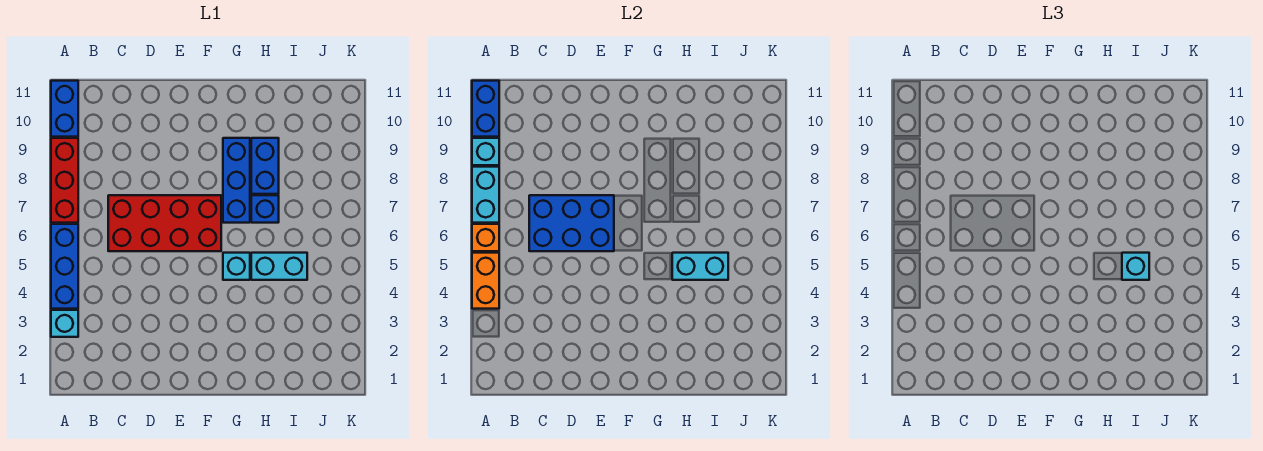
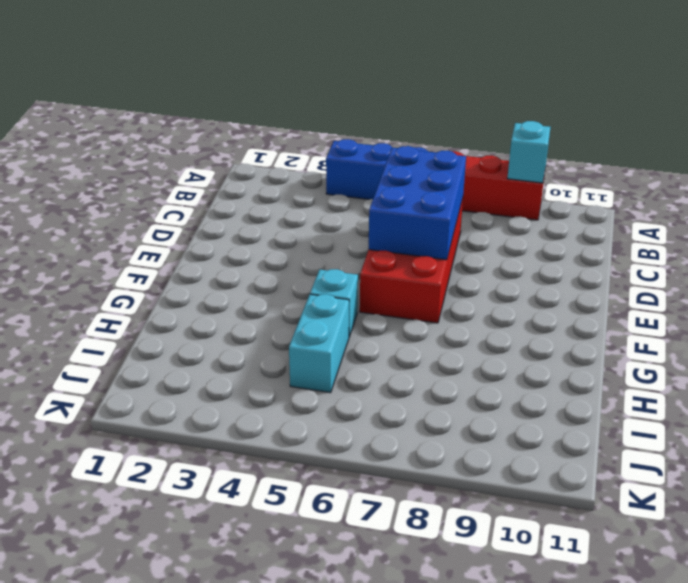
none -> cyan 1x1 brick [51,310,78,337]
none -> blue 1x2 brick [51,81,78,137]
none -> blue 1x3 brick [223,138,250,223]

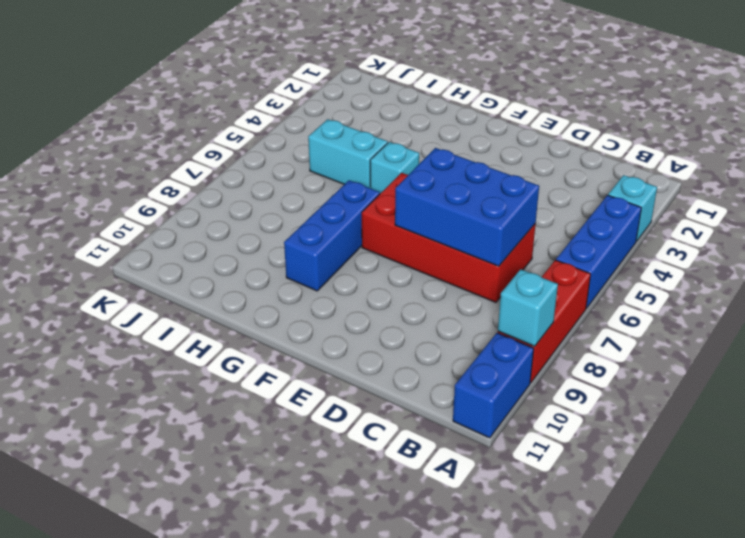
none -> blue 1x1 brick [251,195,279,223]
none -> blue 1x2 brick [251,138,279,194]
none -> orange 1x2 brick [472,253,499,309]

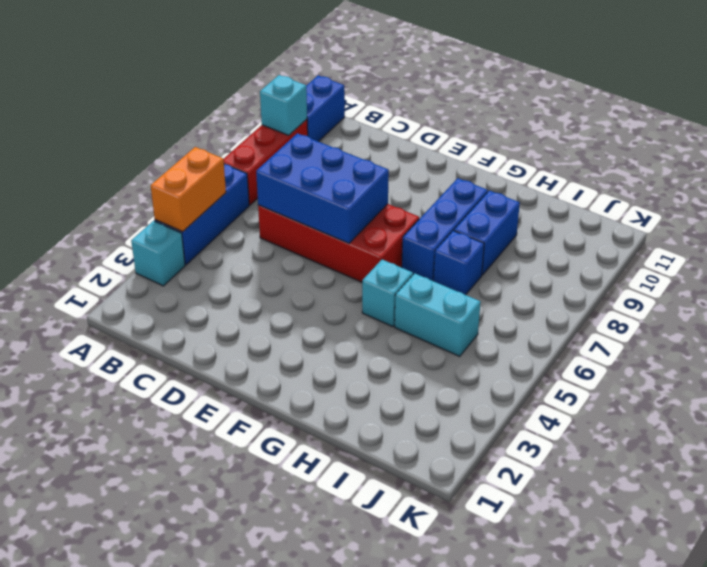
none -> orange 1x1 brick [472,224,499,251]
none -> cyan 1x2 brick [472,167,499,223]
none -> blue 1x2 brick [472,81,499,137]

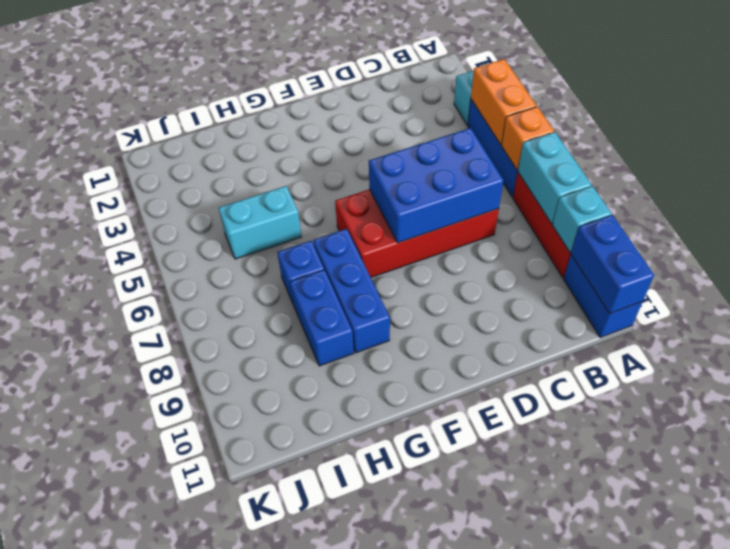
none -> cyan 1x1 brick [223,253,250,280]
none -> cyan 1x2 brick [672,253,728,280]
none -> cyan 1x1 brick [1122,253,1149,280]

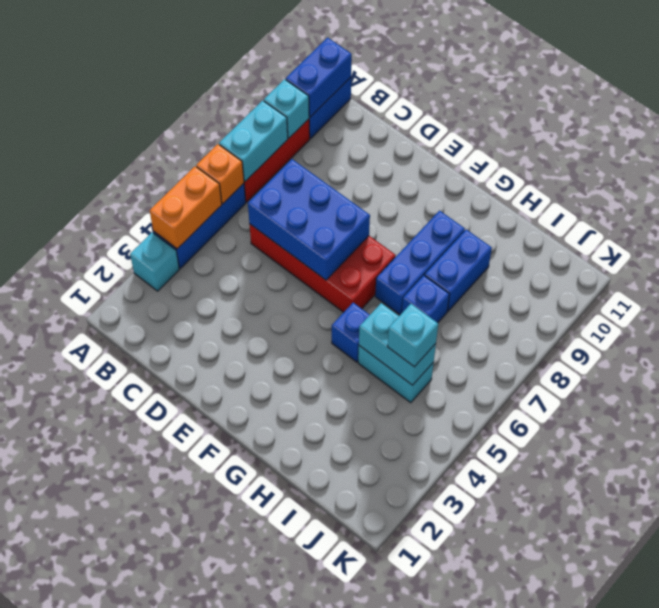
blue 1x1 brick [332,303,369,362] -> cyan 1x1 brick [223,253,250,280]

